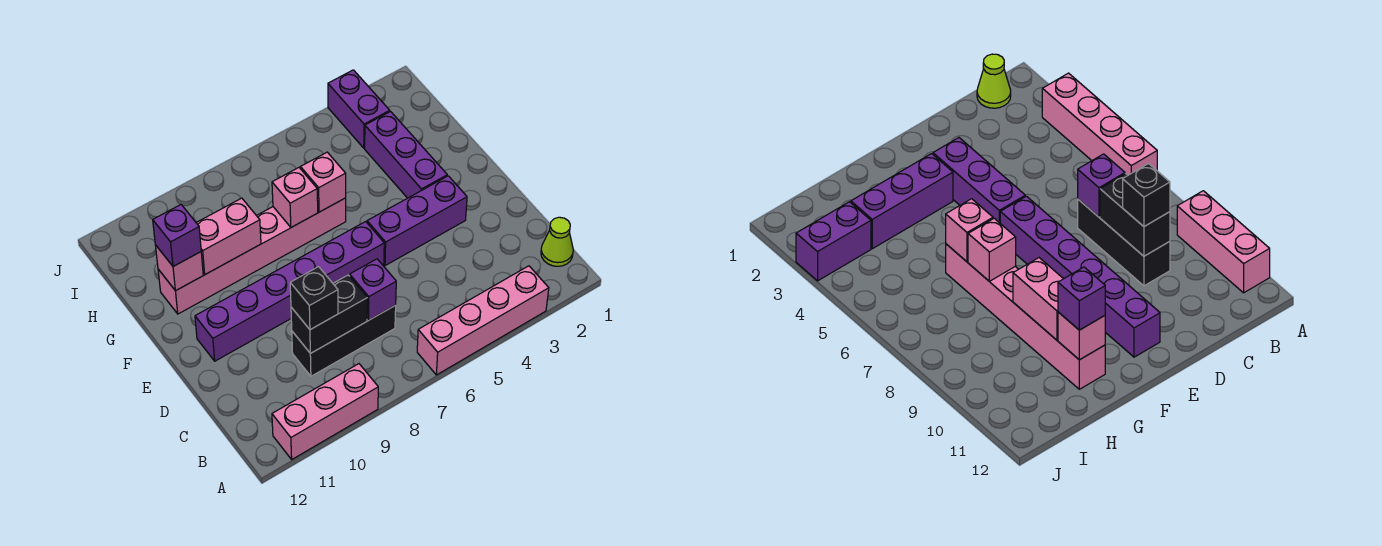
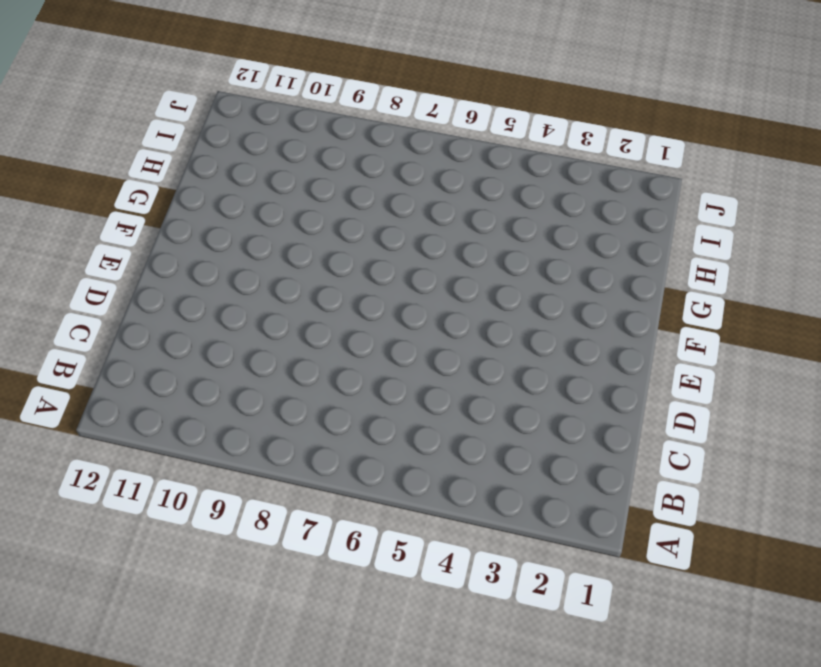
none -> pink 1x4 brick [417,266,549,375]
none -> pink 1x3 brick [272,364,378,459]
none -> lime 1x1 cone [541,217,573,266]

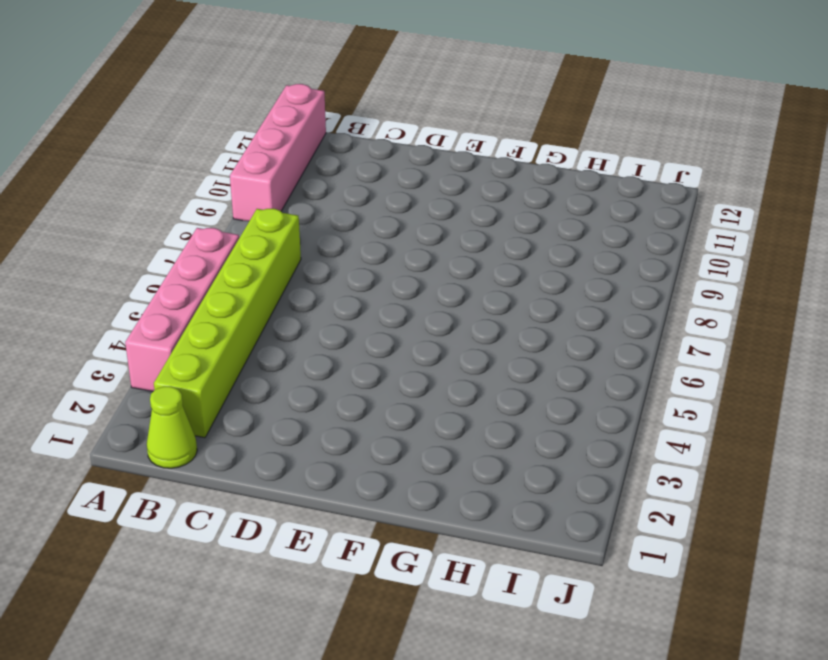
pink 1x4 brick [230,84,326,221] -> pink 1x3 brick [272,364,378,459]
lime 1x6 brick [154,209,301,438] -> none
none -> black 1x3 brick [292,305,396,376]
none -> purple 1x3 brick [367,176,467,266]
none -> purple 1x6 brick [195,222,384,361]

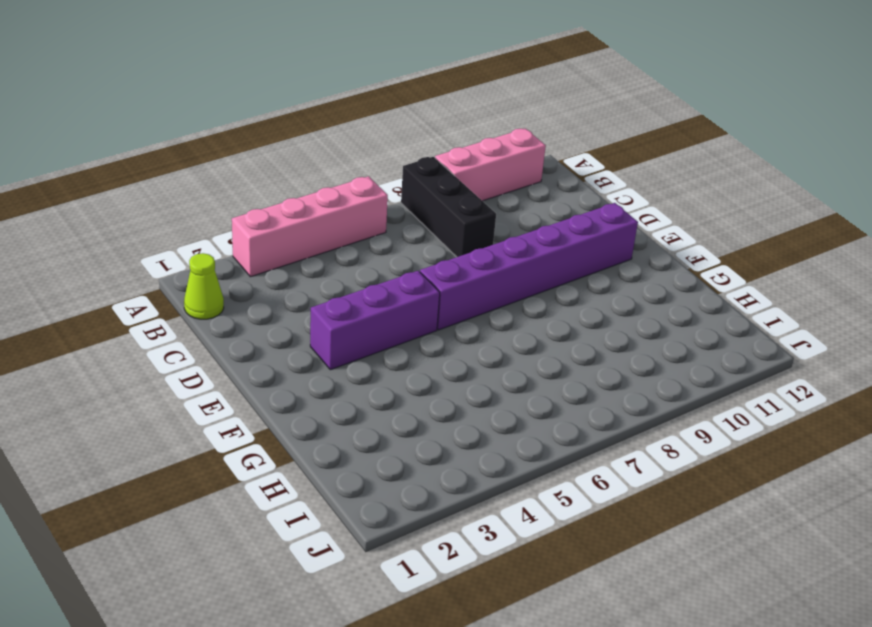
black 1x3 brick [401,157,496,257] -> black 1x3 brick turned to [292,305,396,376]
none -> purple 1x3 brick [365,112,447,198]
none -> pink 1x6 brick [158,198,346,314]
none -> purple 1x2 brick [328,70,390,148]

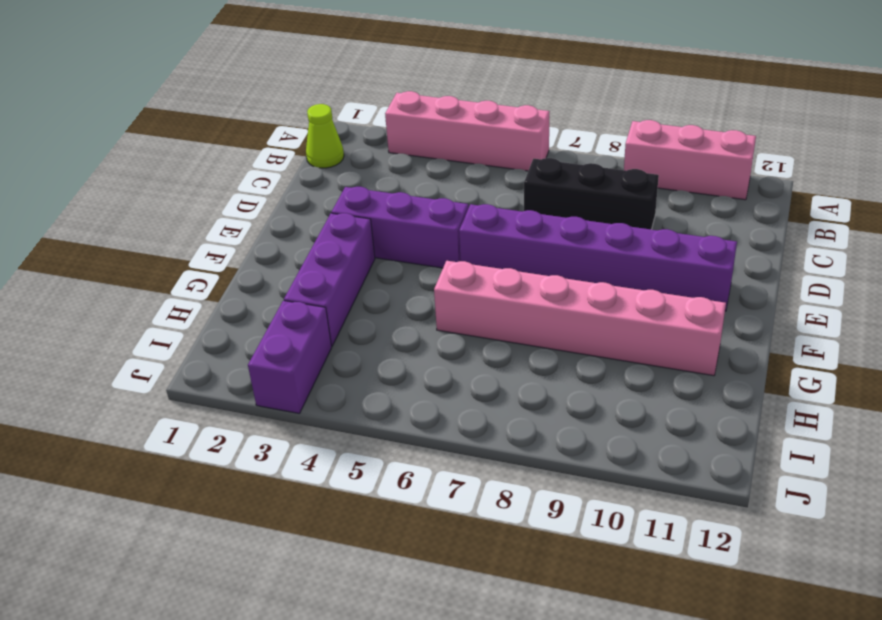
none -> purple 1x1 brick [350,259,396,320]
none -> black 1x2 brick [291,275,367,353]
none -> pink 1x1 brick [301,152,346,212]

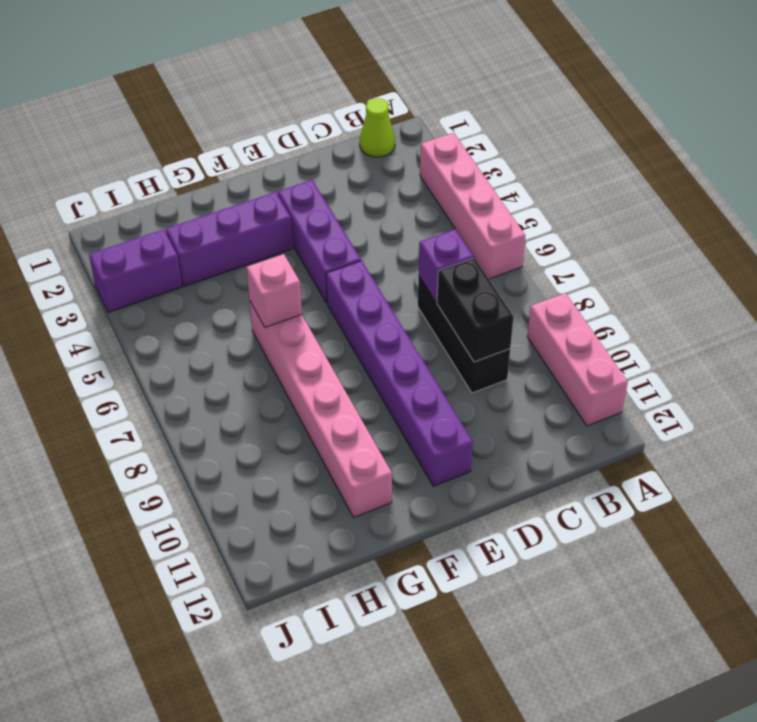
none -> pink 1x1 brick [272,168,318,227]
none -> pink 1x2 brick [196,198,261,274]
none -> pink 1x1 brick [155,245,203,291]

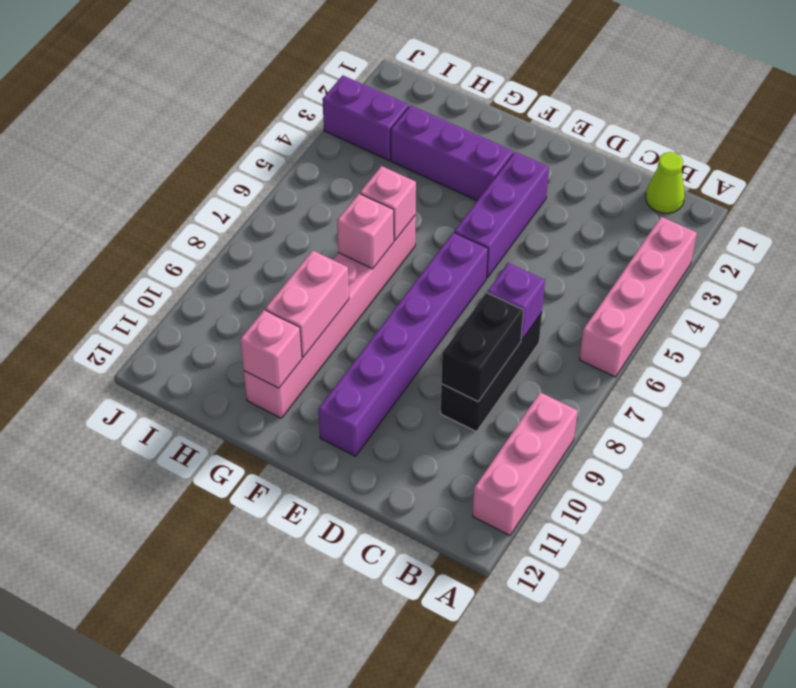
none -> black 1x1 brick [290,267,338,330]
none -> purple 1x1 brick [153,204,201,266]

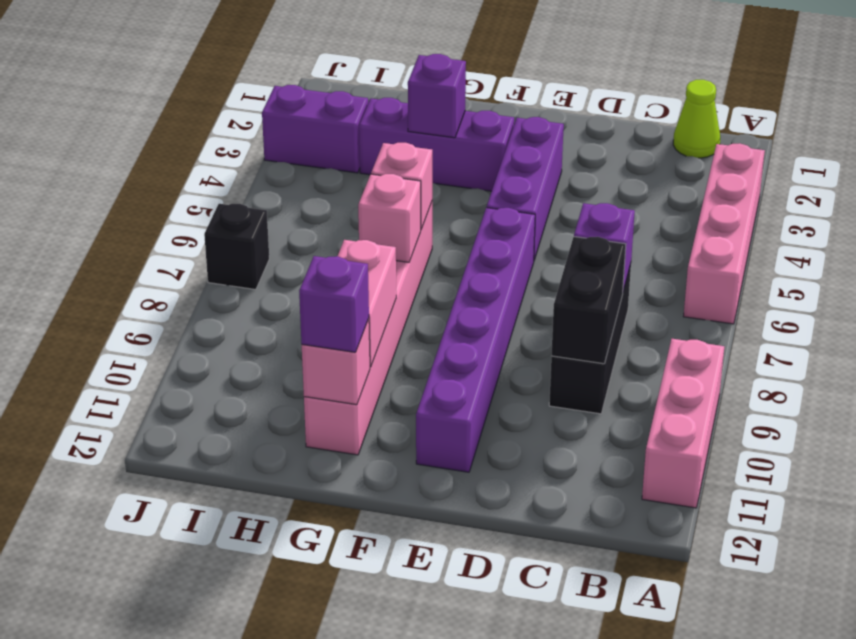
purple 1x1 brick [408,54,466,138] -> none
black 1x1 brick [204,204,269,290] -> black 1x1 brick moved to [290,267,338,330]

